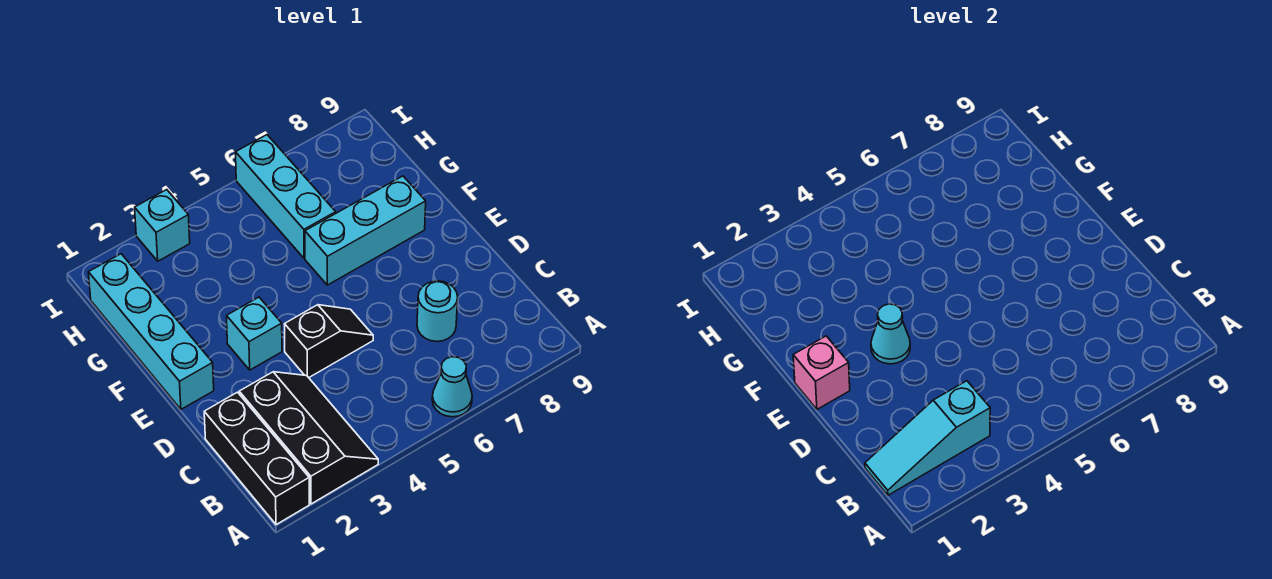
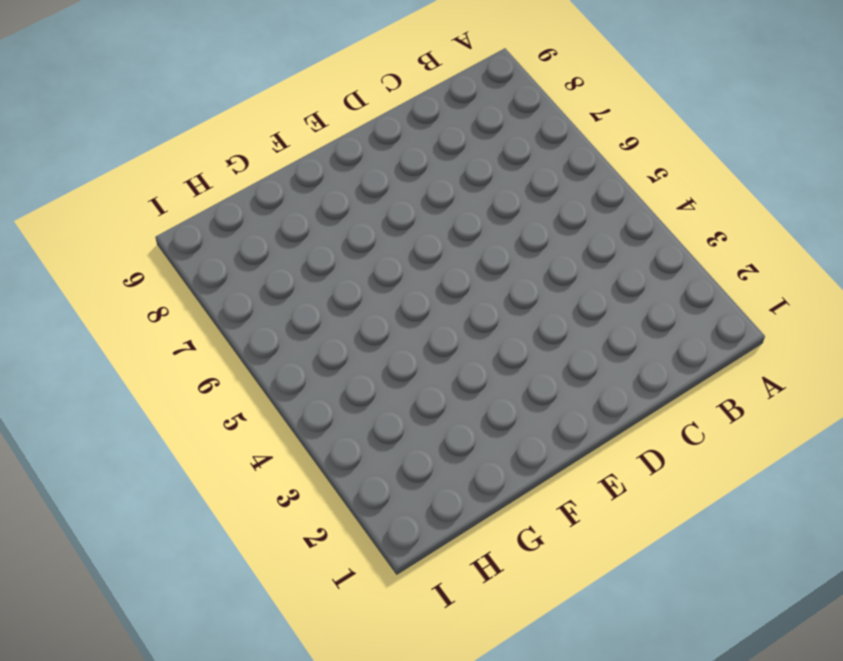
none -> black 1x3 brick [204,392,309,525]
none -> black 2x3 slope [239,372,378,504]
none -> cyan 1x1 cone [432,357,472,417]

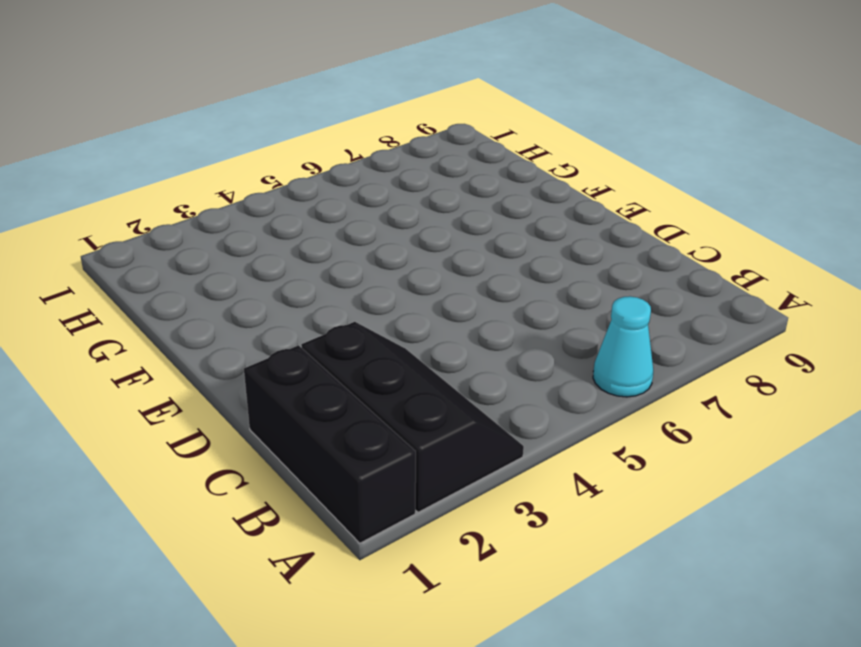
none -> cyan 1x1 round brick [417,281,458,342]
none -> black 1x2 slope [285,305,373,378]
none -> cyan 1x4 brick [88,254,214,409]

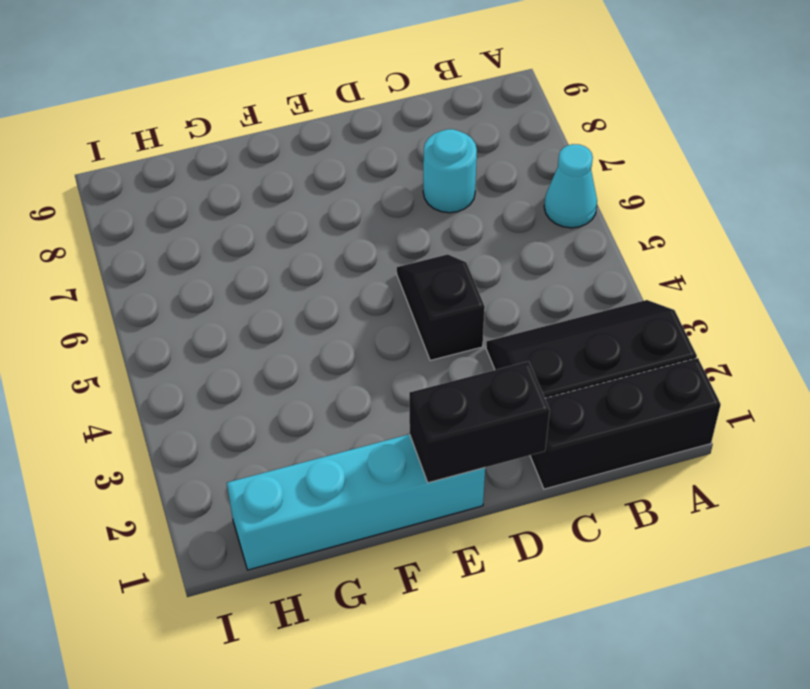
black 1x2 brick [409,361,550,483] -> pink 1x1 brick [793,336,850,409]
none -> cyan 1x1 brick [227,297,282,370]
none -> cyan 1x3 brick [305,176,426,285]
none -> cyan 1x3 brick [236,135,336,258]

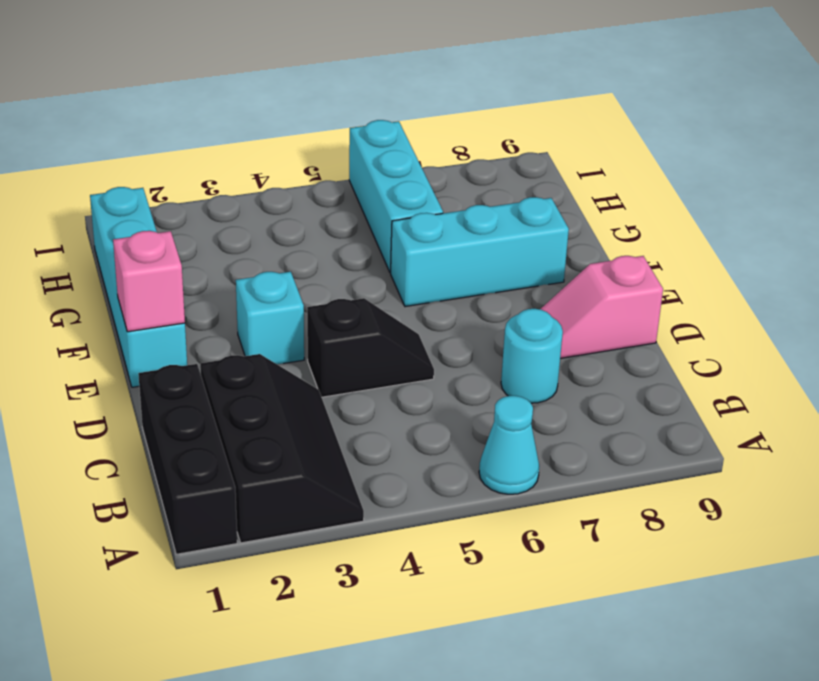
pink 1x2 slope [540,256,663,359] -> none
none -> cyan 1x1 brick [135,190,190,261]
none -> cyan 1x3 slope [865,381,990,495]
none -> cyan 1x1 cone [871,304,910,364]

